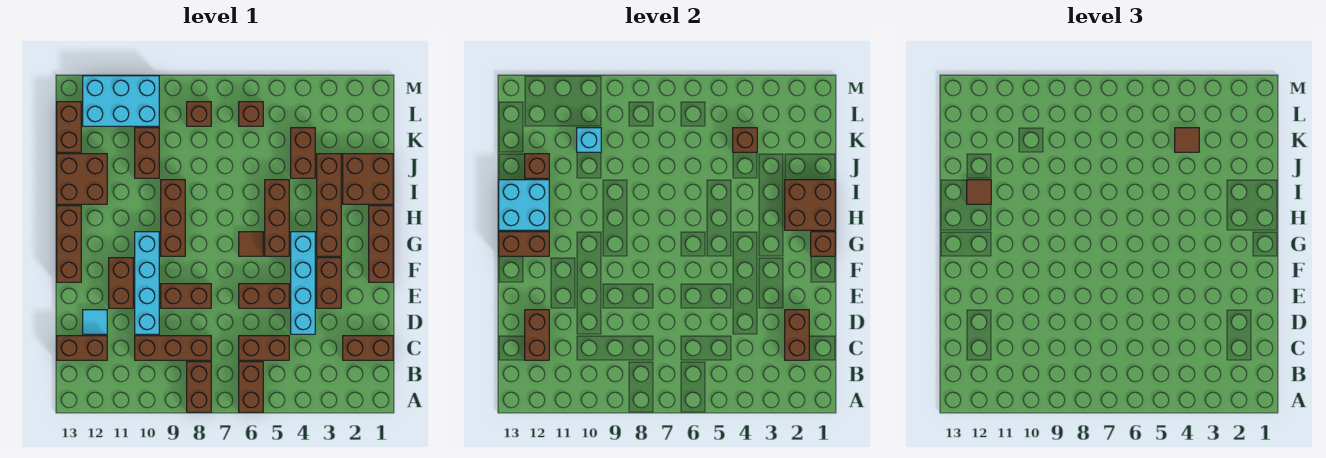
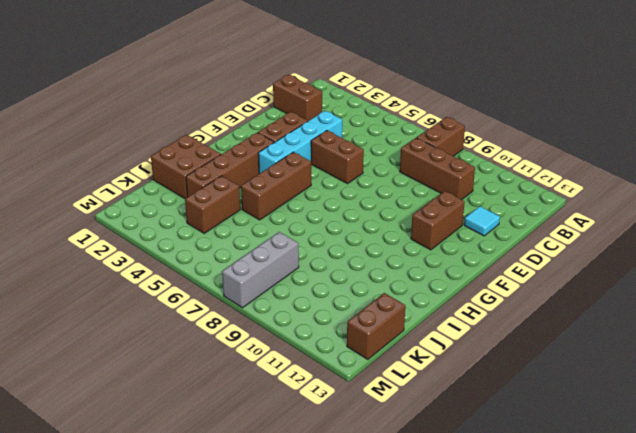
grey 1x3 brick [222,232,299,308] -> brown 1x1 brick [187,102,211,126]
none -> brown 1x2 brick [239,362,263,412]
none -> brown 1x2 brick [239,336,289,360]
none -> brown 1x2 brick [57,336,107,360]
none -> cyan 1x4 brick [135,232,159,334]

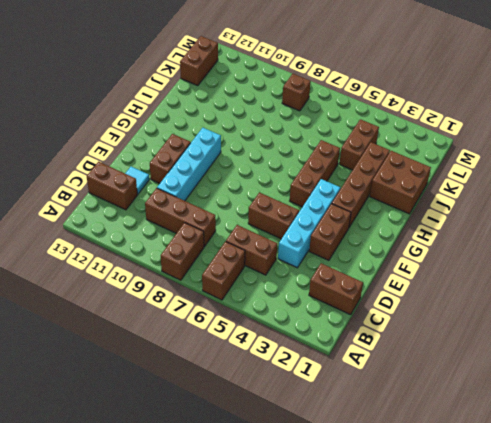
none -> brown 1x2 brick [161,284,211,308]
none -> brown 1x3 brick [369,206,393,282]
none -> brown 1x3 brick [57,206,81,282]
none -> brown 1x1 tile [239,232,263,256]

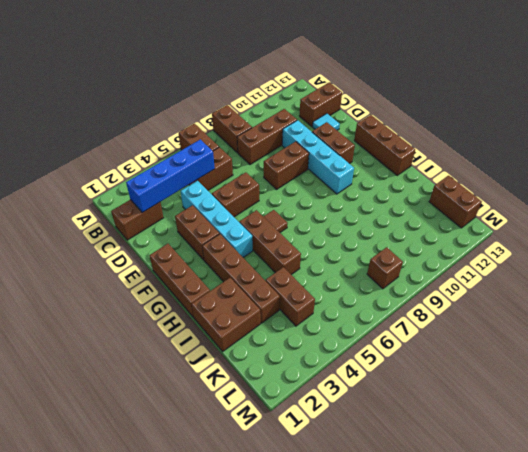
blue 1x4 brick [126,139,215,213] -> brown 1x2 brick [785,310,809,360]
none -> brown 1x3 brick [161,180,185,256]
none -> brown 2x2 brick [57,154,107,204]
none -> brown 1x2 brick [135,128,159,178]
none -> brown 1x1 brick [239,102,263,126]

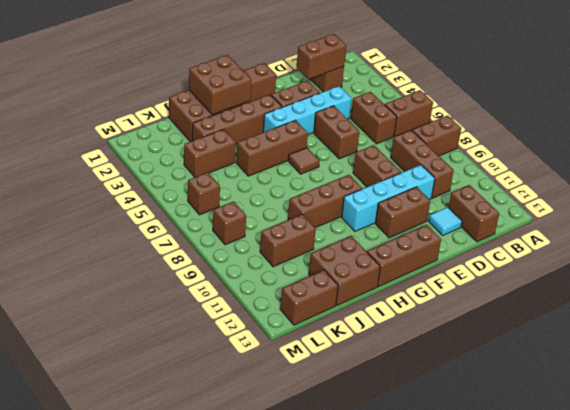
none -> cyan 2x3 brick [83,76,159,126]
none -> brown 1x2 brick [525,310,549,360]
none -> brown 1x1 brick [811,232,835,256]
none -> brown 1x2 brick [499,232,549,256]

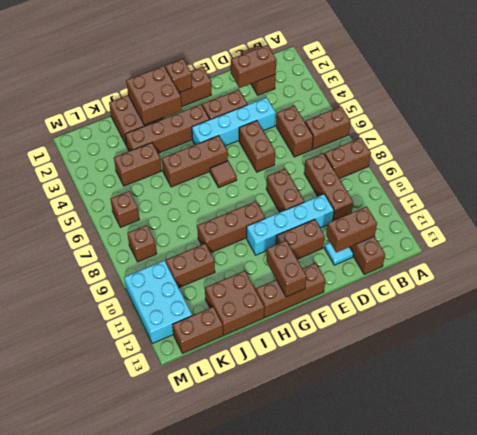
none -> cyan 2x2 brick [499,180,549,230]
none -> brown 1x1 brick [525,154,549,178]
none -> brown 1x1 brick [733,128,757,152]
none -> cyan 1x1 brick [577,128,601,152]

